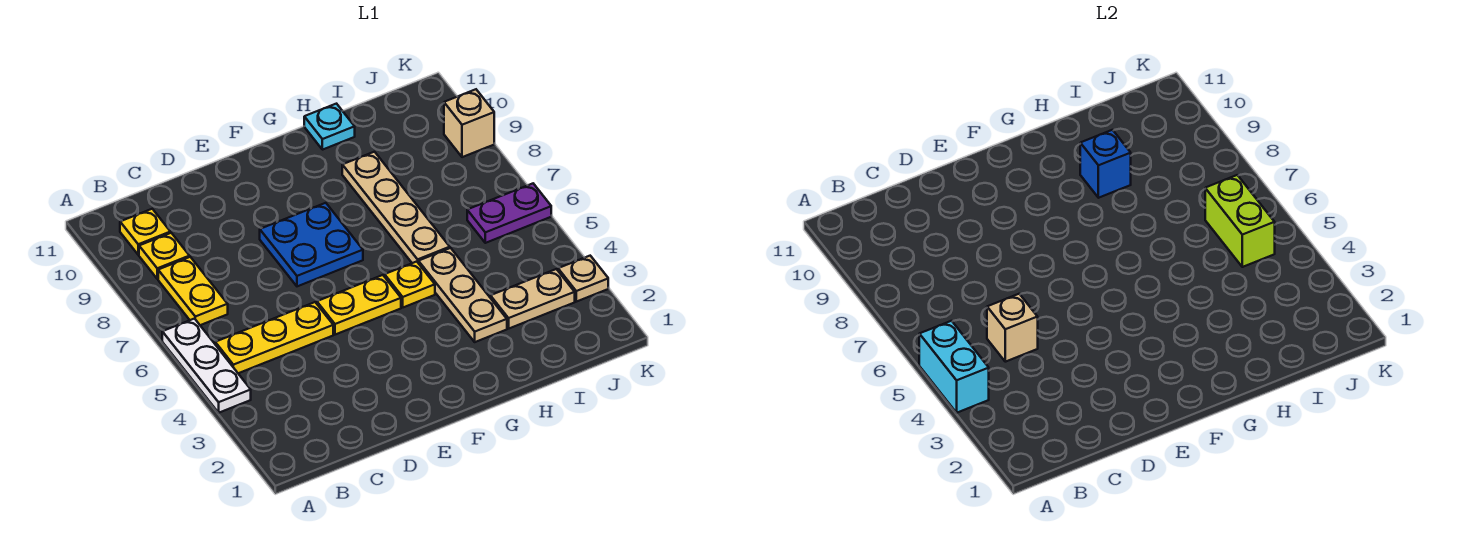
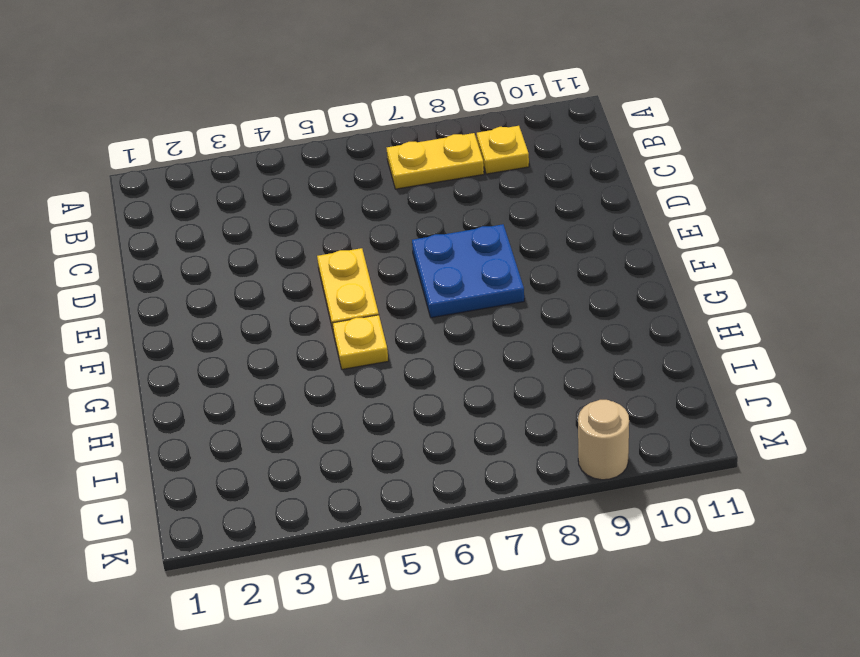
tan 1x1 round brick [578,400,629,480] -> tan 1x1 brick [444,89,494,157]
none -> white 1x3 plate [162,319,251,413]
none -> yellow 1x3 plate [215,302,333,373]
none -> yellow 1x1 plate [120,209,170,255]

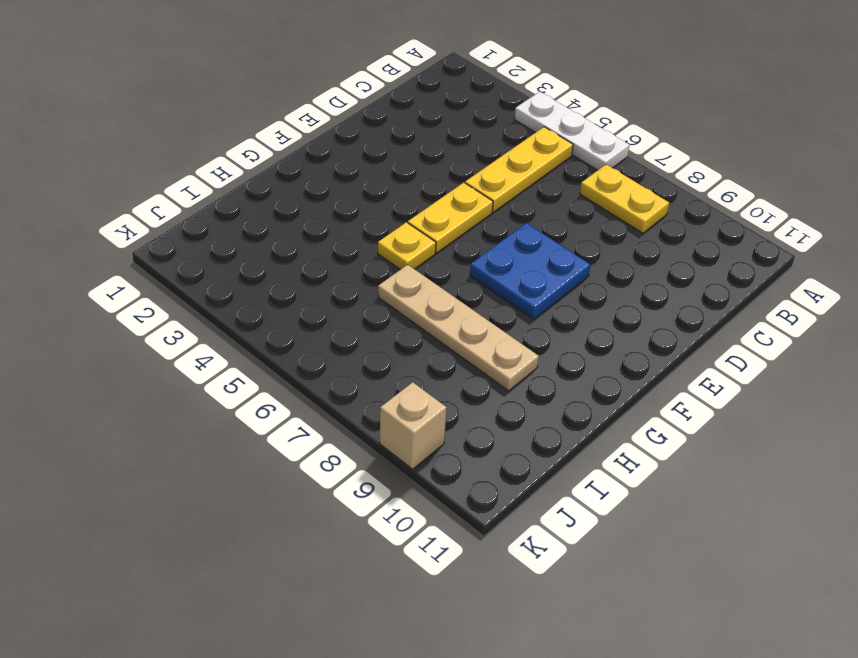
none -> yellow 1x1 plate [139,233,190,279]
none -> yellow 1x1 plate [120,209,170,255]
none -> tan 1x3 plate [418,248,507,342]

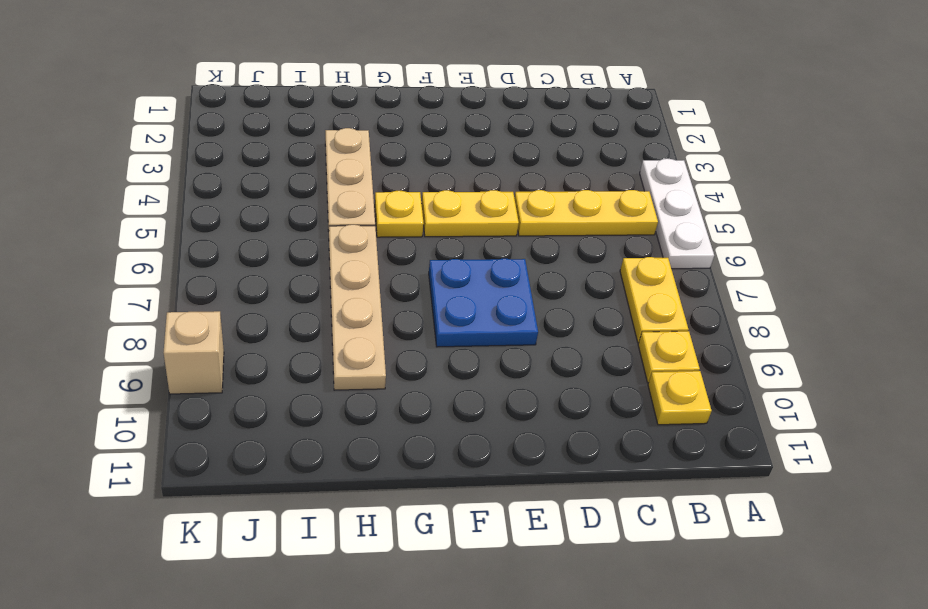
none -> cyan 1x1 plate [304,104,355,150]
none -> tan 1x2 plate [490,269,575,328]
none -> purple 1x2 plate [467,184,551,243]

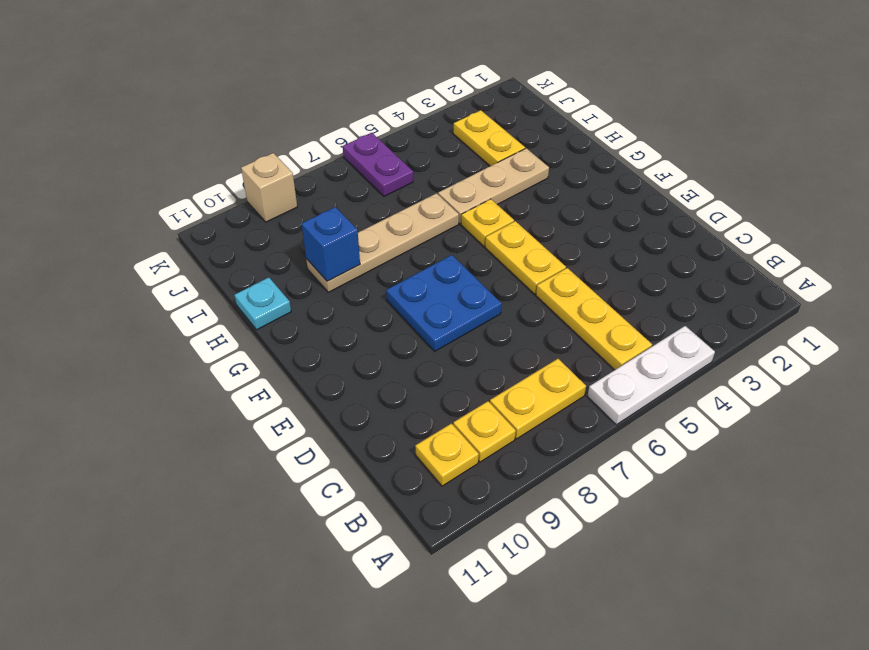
yellow 1x2 plate [453,110,525,166] -> tan 1x2 plate [490,269,575,328]
none -> tan 1x1 plate [558,256,608,302]
none -> cyan 1x2 brick [919,321,989,413]
none -> tan 1x1 brick [987,294,1038,362]

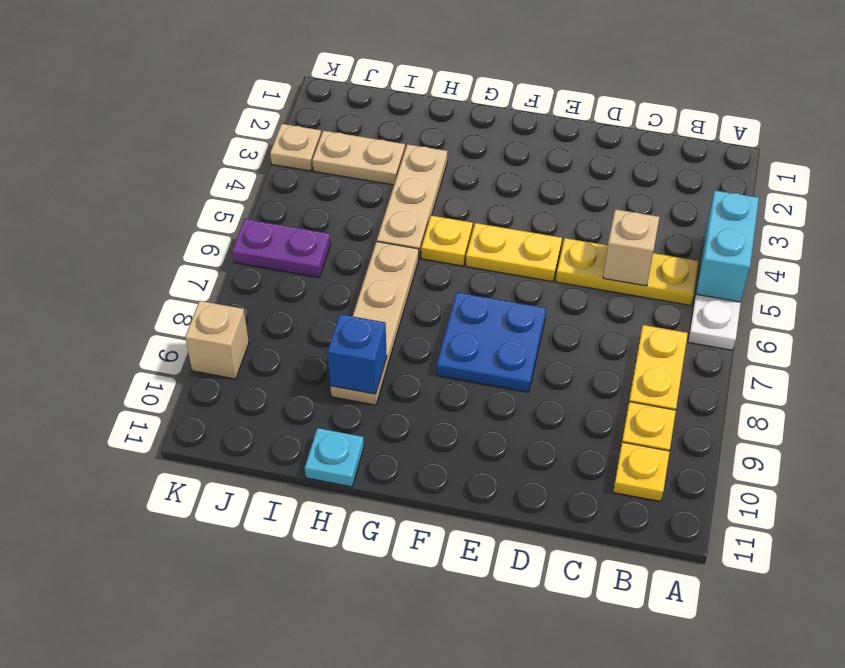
none -> lime 1x2 brick [1205,175,1275,267]

